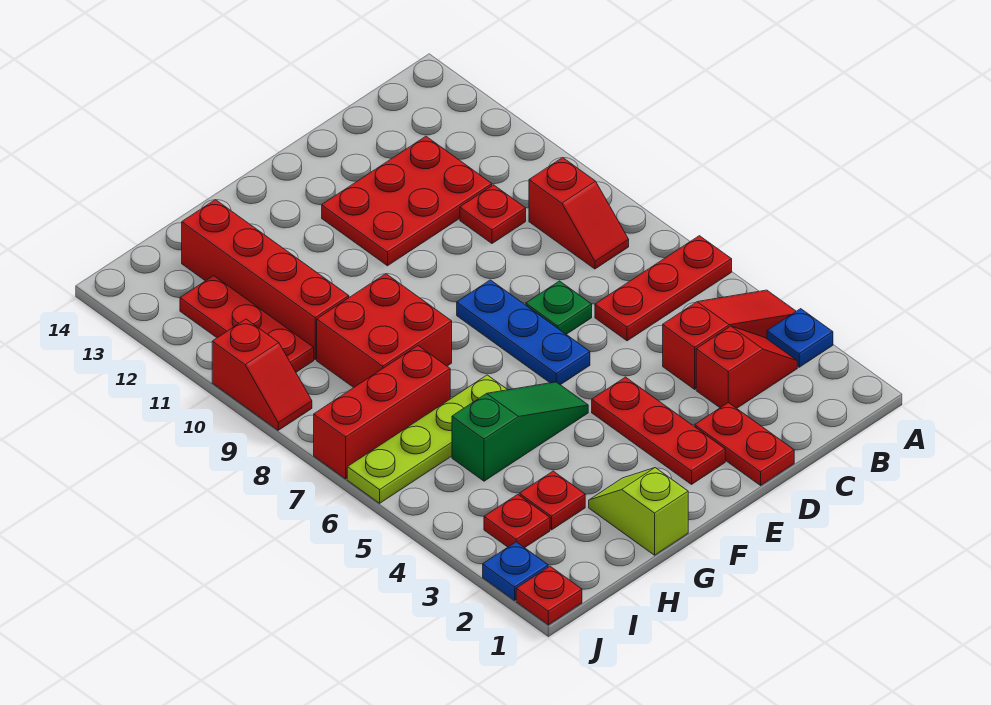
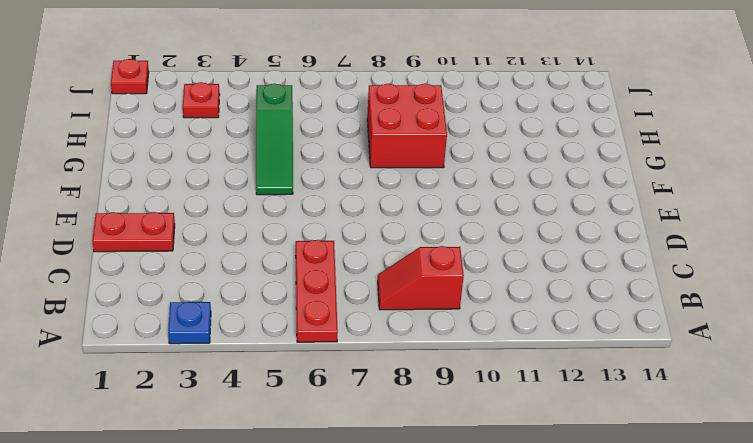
none -> red 1x3 slope [663,290,796,389]
none -> red 1x2 slope [696,326,797,408]
none -> red 1x1 plate [460,185,526,243]

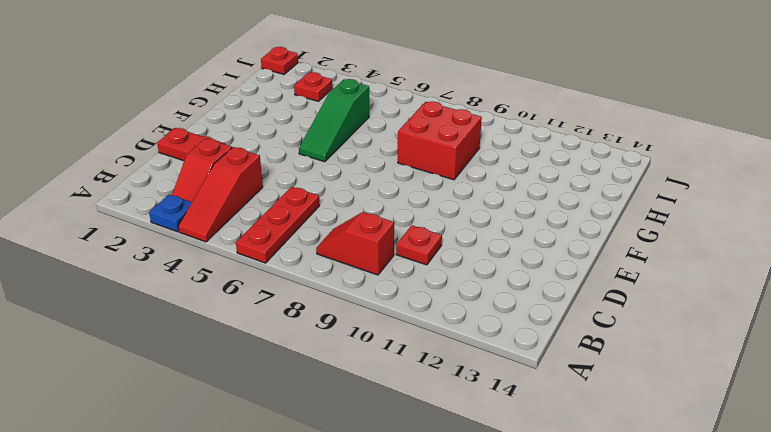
none -> red 2x3 plate [322,136,492,266]
none -> green 1x1 plate [526,281,592,334]
none -> red 1x3 plate [592,377,725,484]

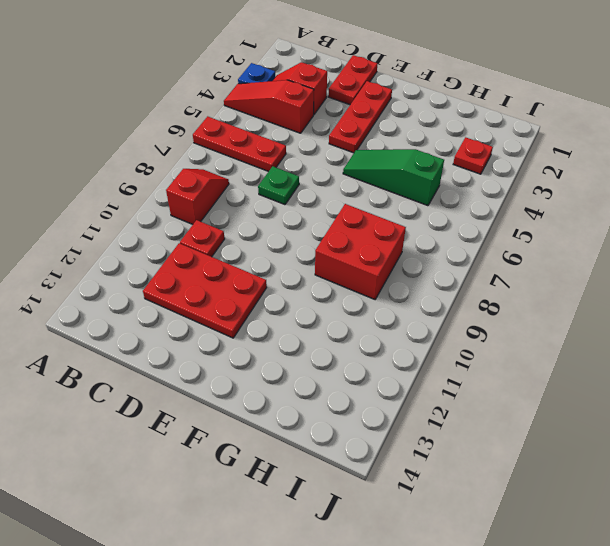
none -> blue 1x3 plate [457,280,590,385]
none -> lime 1x2 slope [589,468,688,555]
none -> lime 1x4 plate [347,375,507,503]

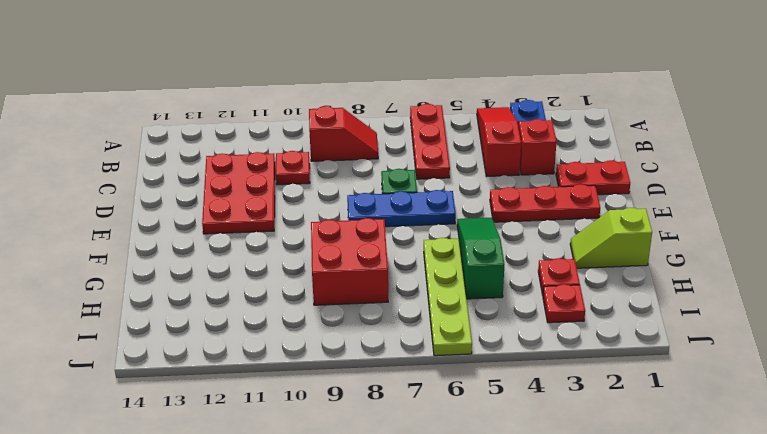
none -> red 1x3 brick [314,346,450,479]
none -> red 1x4 brick [182,200,349,360]
none -> red 1x3 plate [180,276,314,372]

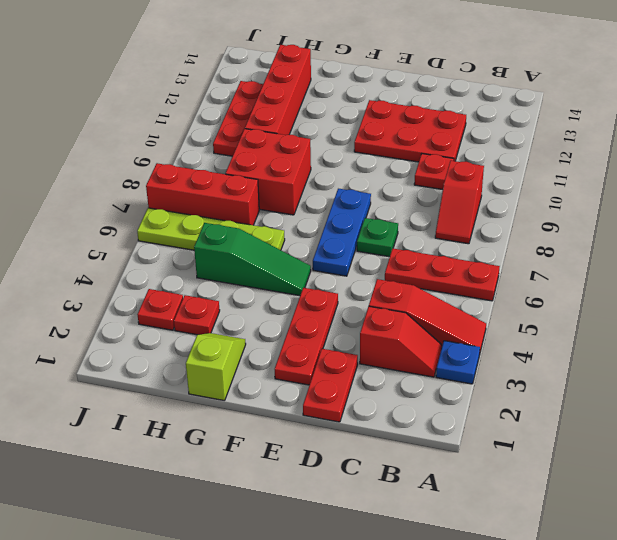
none -> red 1x1 plate [516,566,582,625]
none -> blue 1x1 plate [483,542,548,600]
none -> red 1x2 slope [212,319,312,430]

